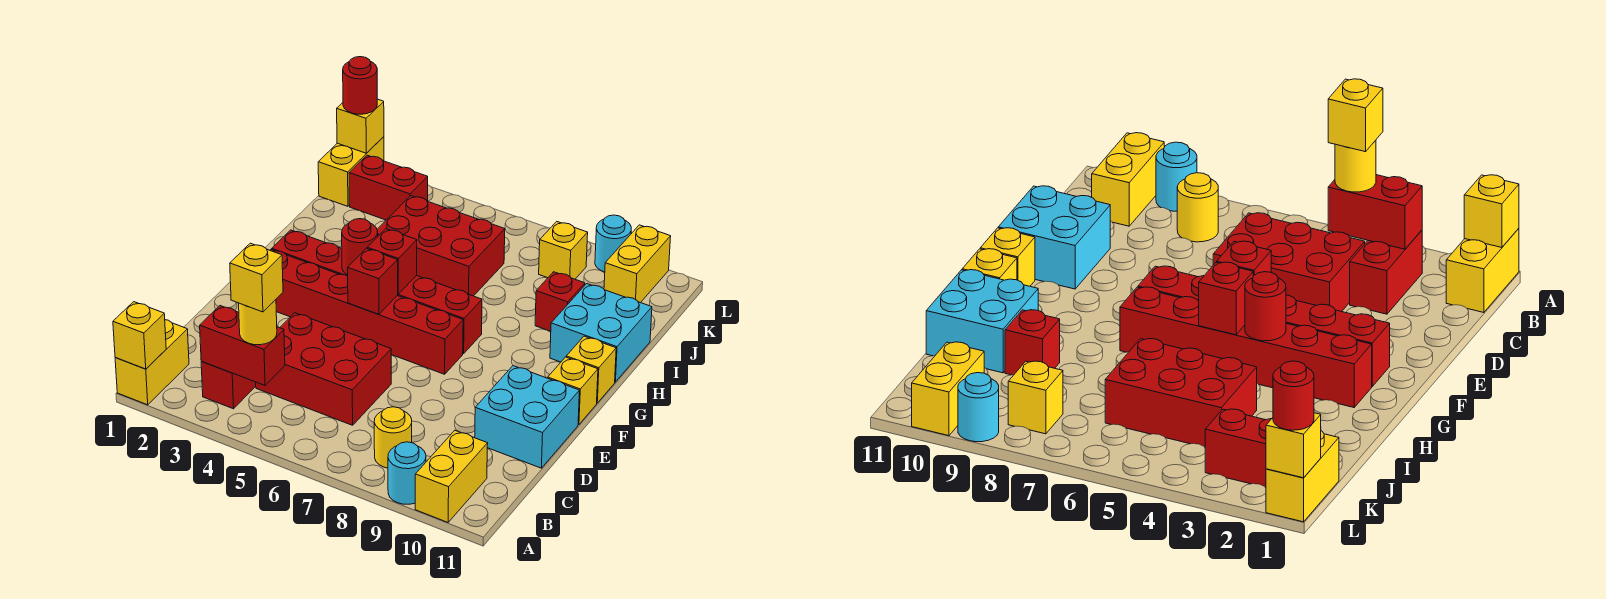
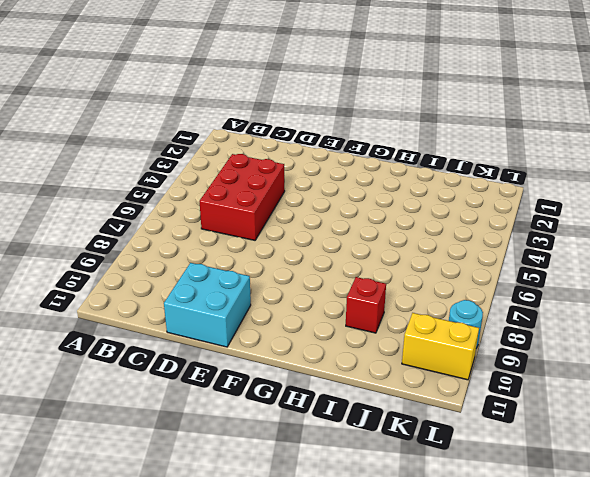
none -> yellow 1x2 brick [115,320,189,405]
none -> cyan 1x1 round brick [388,442,426,504]
none -> yellow 1x2 brick [415,431,488,522]

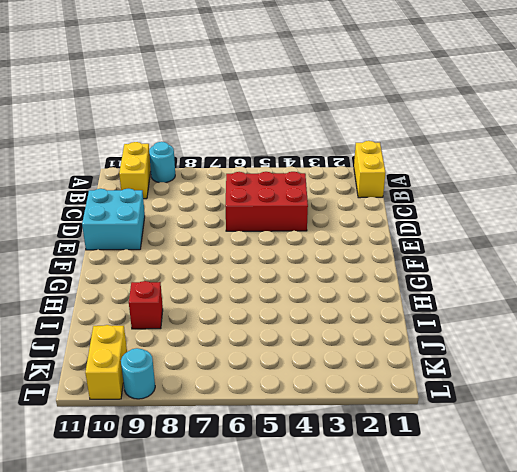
none -> red 1x2 brick [201,362,256,409]
none -> yellow 1x1 round brick [374,407,412,468]
none -> red 1x6 brick [270,249,463,374]

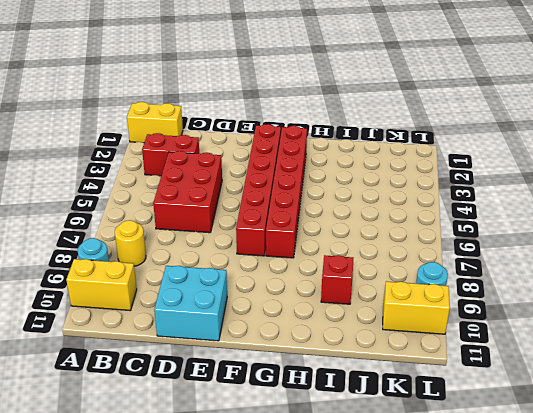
none -> yellow 1x1 brick [548,357,598,424]
none -> yellow 1x1 brick [566,336,616,403]
none -> cyan 2x2 brick [550,284,652,382]

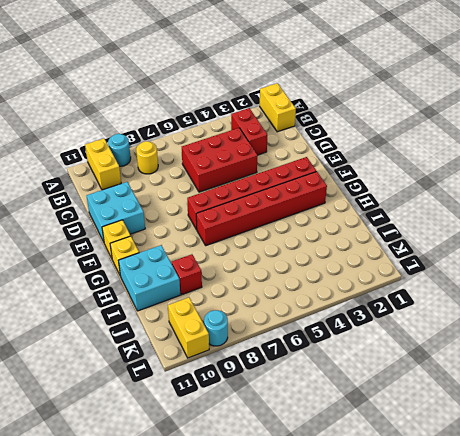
none -> red 2x3 brick [377,196,505,296]
none -> yellow 1x2 brick [318,137,384,206]
none -> red 1x2 brick [349,155,428,220]

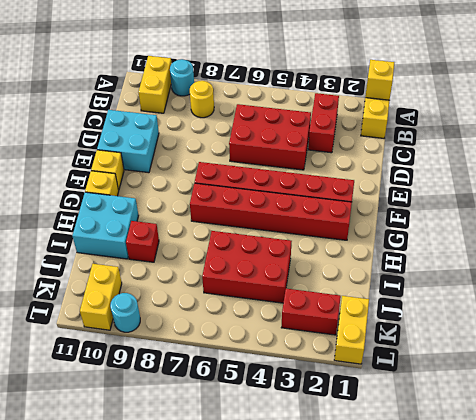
none -> yellow 1x1 brick [539,222,588,279]
none -> red 1x2 brick [200,306,285,385]
none -> red 1x1 brick [348,248,398,314]

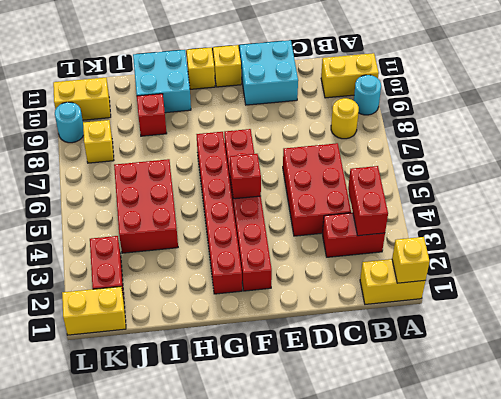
none -> red 1x1 round brick [342,219,378,275]
none -> red 1x1 brick [367,229,417,294]
none -> yellow 1x1 brick [337,99,384,153]

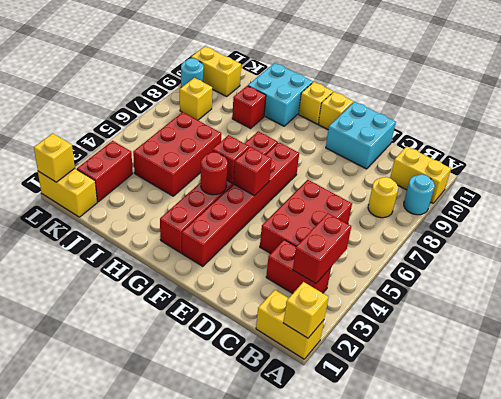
none -> yellow 1x1 round brick [239,300,277,345]
none -> red 1x1 round brick [343,57,377,114]
none -> yellow 1x1 brick [230,243,283,312]

